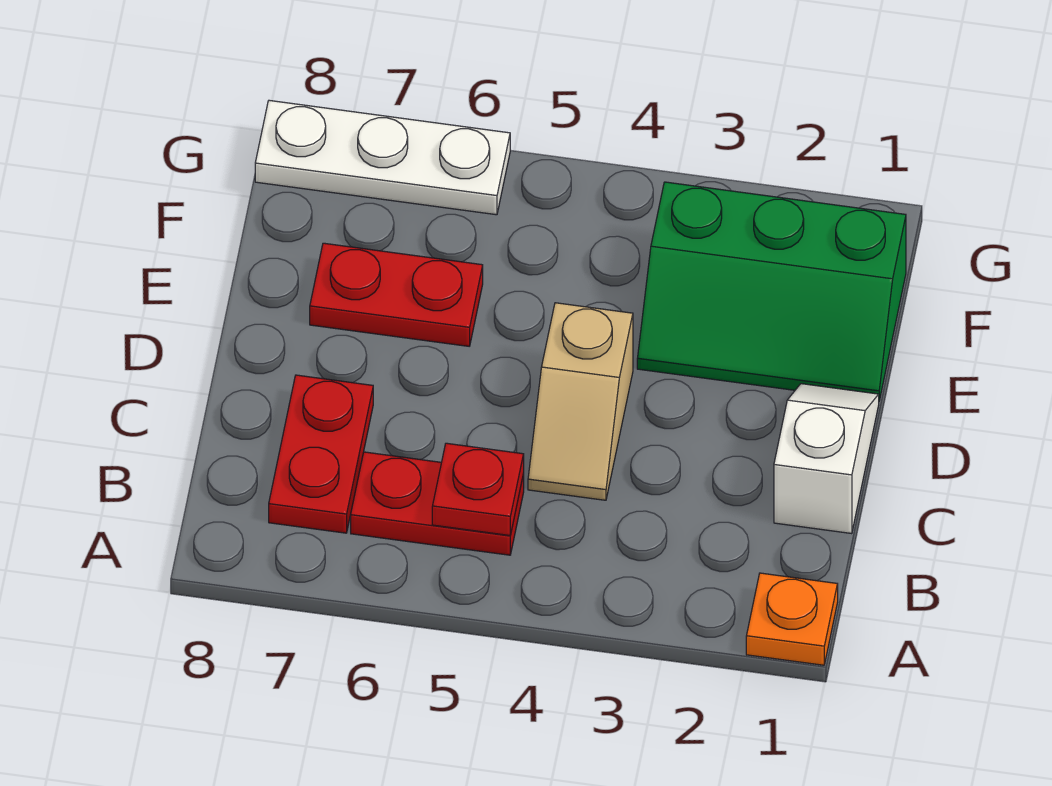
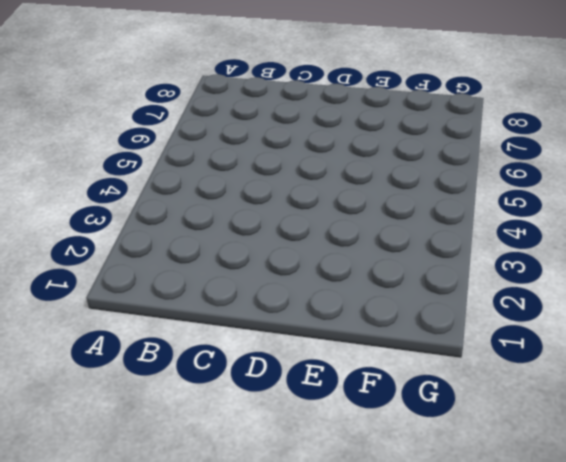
none -> orange 1x1 plate [746,573,838,665]
none -> red 1x2 plate [351,452,524,555]

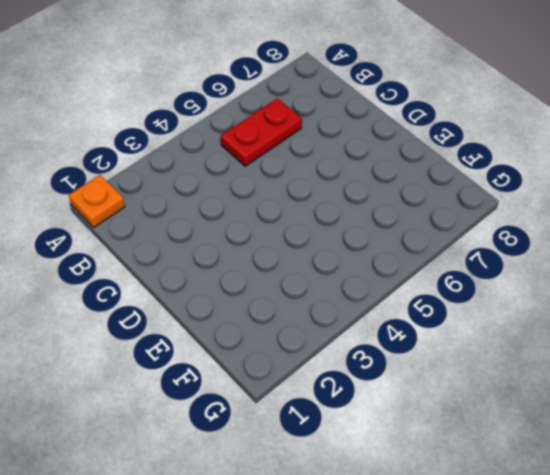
none -> red 1x2 plate [269,375,373,533]
none -> white 1x2 slope [774,384,879,534]

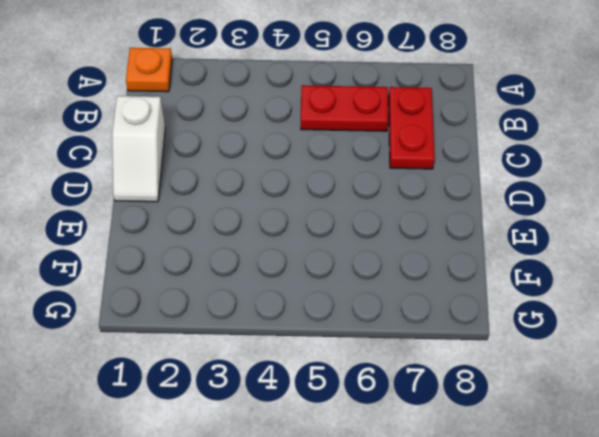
none -> tan 1x2 slope [528,303,633,500]
none -> green 2x3 slope [637,182,906,400]

